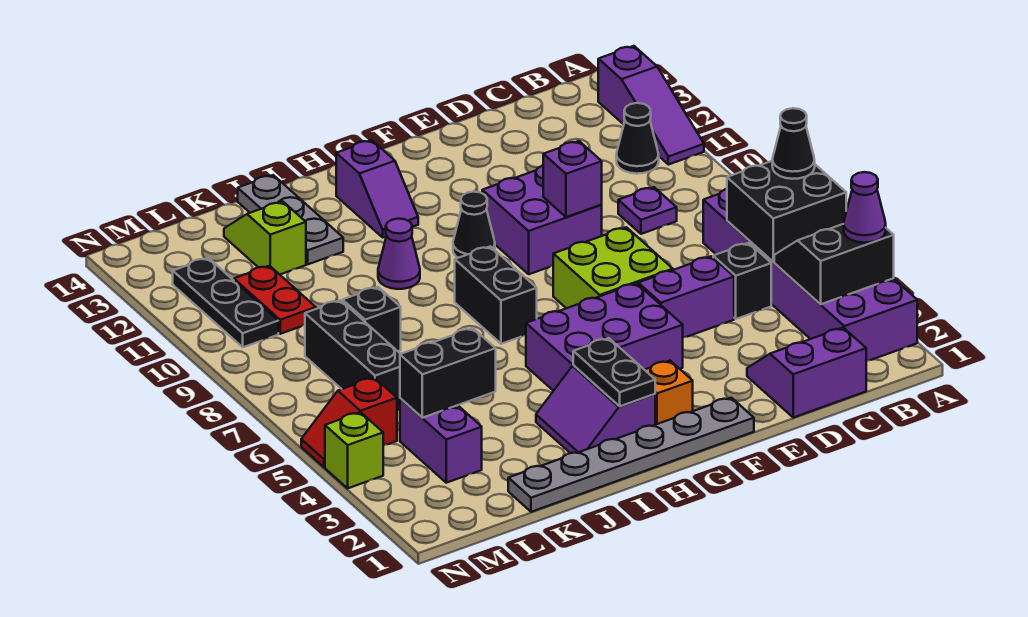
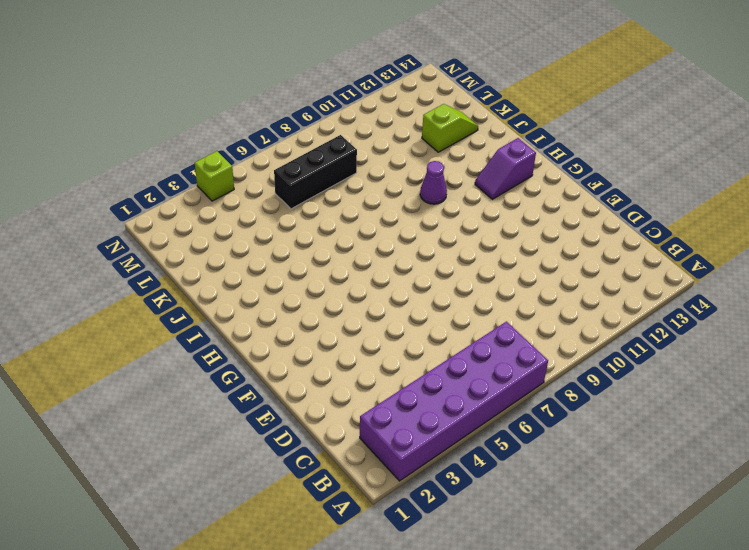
none -> purple 1x3 slope [598,46,704,165]
none -> black 1x1 cone [616,103,659,174]
none -> purple 2x2 slope [747,328,866,418]
none -> black 1x1 brick [713,243,771,319]

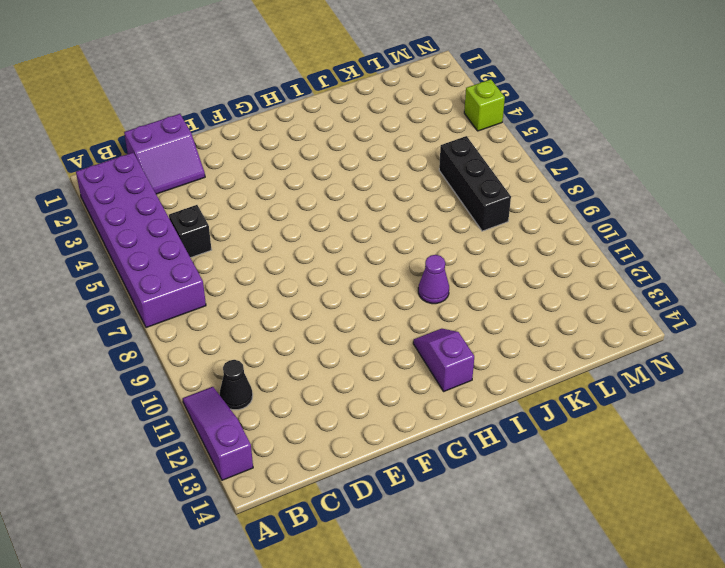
none -> purple 1x1 plate [618,187,677,234]
none -> purple 1x2 brick [638,256,734,338]
none -> lime 2x2 brick [553,227,673,308]
none -> purple 2x2 brick [482,166,602,274]

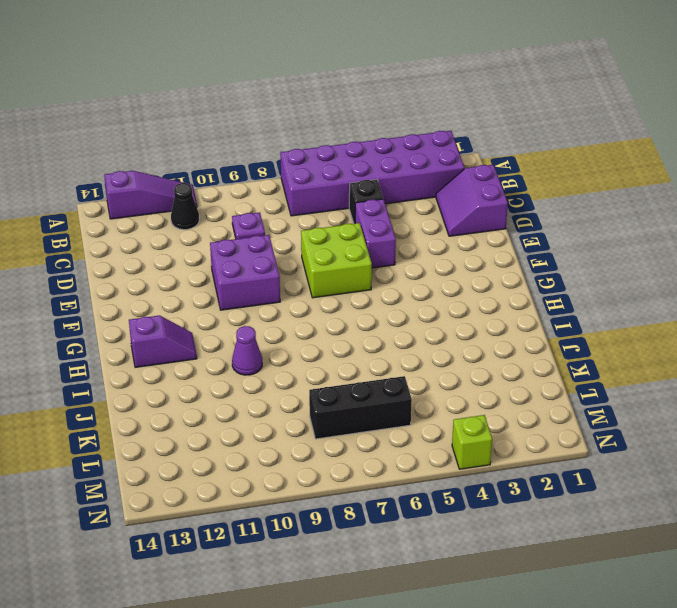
none -> grey 1x6 plate [508,398,754,512]
none -> purple 2x3 brick [526,283,683,391]
none -> orange 1x1 brick [645,361,693,425]
none -> black 1x1 cone [453,192,495,258]

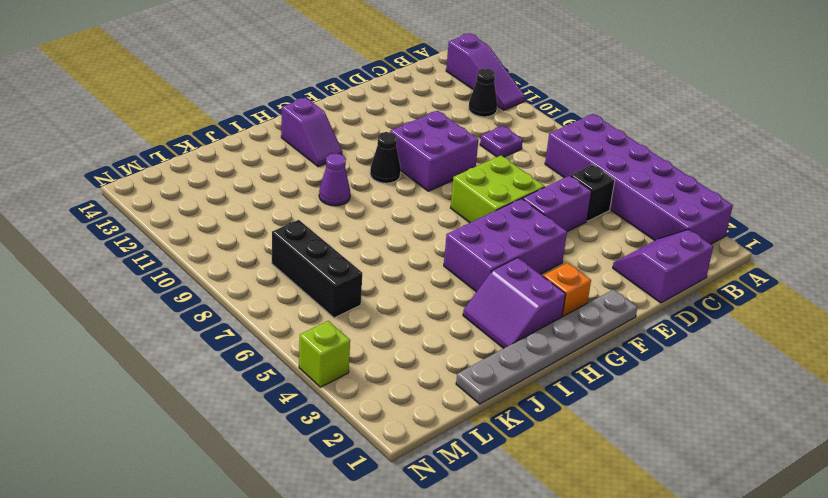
none -> black 1x2 brick [455,246,537,344]
none -> grey 1x3 plate [238,175,343,264]
none -> black 1x1 brick [342,287,401,351]
none -> lime 1x2 slope [224,201,306,275]

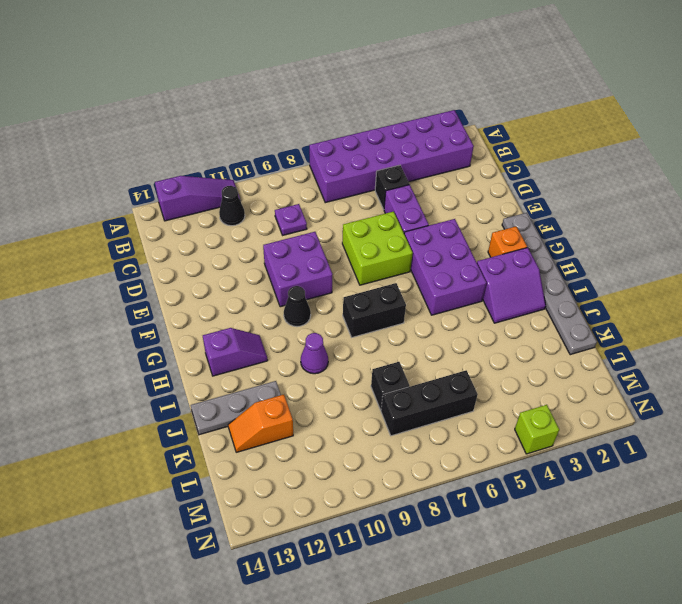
orange 1x2 slope [228,395,293,452] -> lime 1x2 slope [224,201,306,275]
none -> purple 2x2 slope [747,328,866,418]
none -> purple 1x2 brick [400,398,482,483]
none -> red 1x2 plate [234,266,316,334]
none -> red 1x2 slope [301,378,397,467]

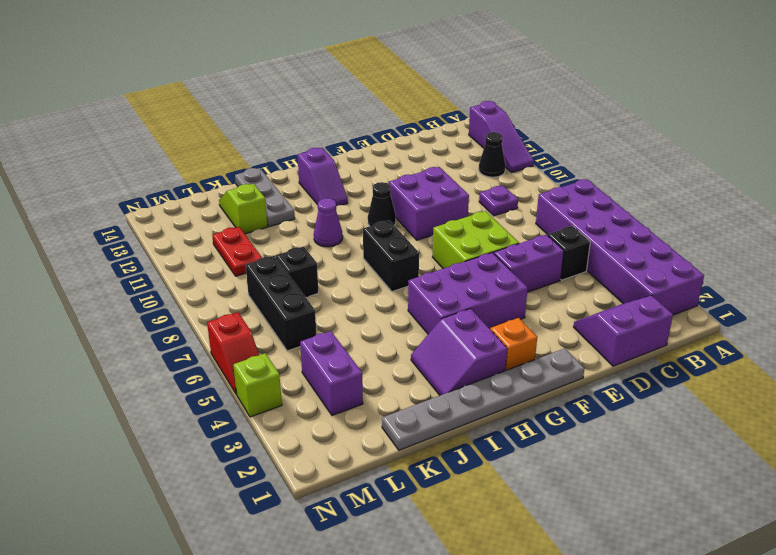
red 1x2 slope [207,312,259,394] -> red 1x2 slope turned to [301,378,397,467]
none -> black 1x3 plate [173,258,278,347]
none -> black 2x2 slope [774,224,894,304]
none -> black 2x2 brick [727,161,846,262]
none -> purple 1x1 brick [543,141,602,217]

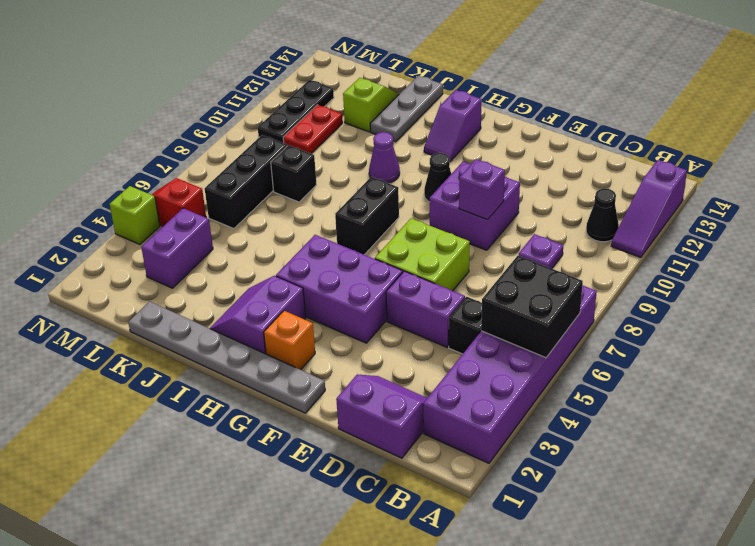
none -> black 2x2 slope [774,224,894,304]
none -> black 1x2 plate [573,338,655,406]
none -> black 1x2 brick [400,328,496,418]
none -> purple 1x1 cone [844,172,886,243]

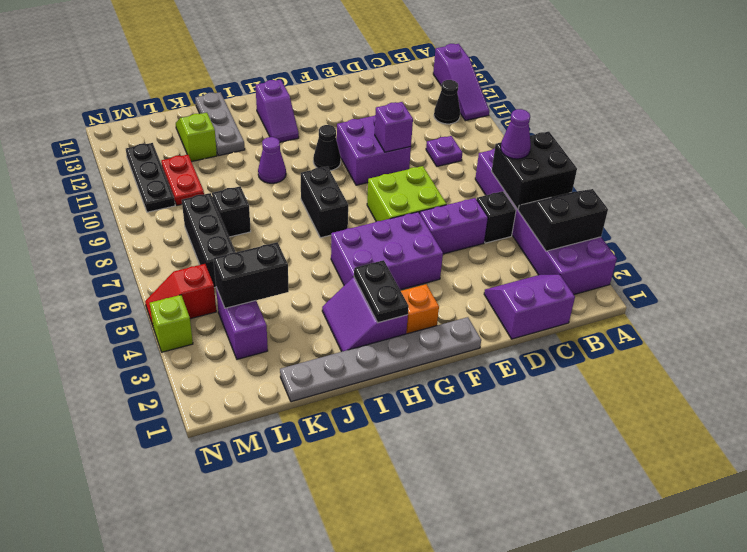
purple 1x1 cone [501,109,531,159] -> purple 1x1 cone moved to [844,172,886,243]
none -> black 1x1 cone [772,108,815,179]

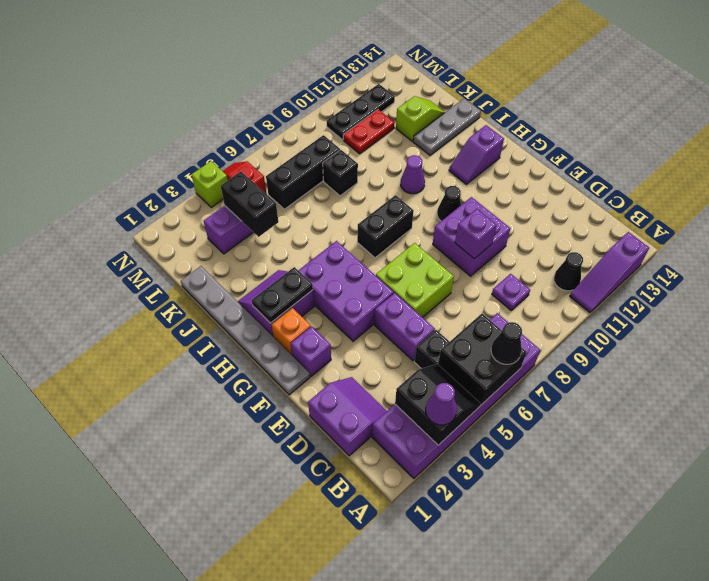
purple 1x1 brick [291,326,331,376] -> none

